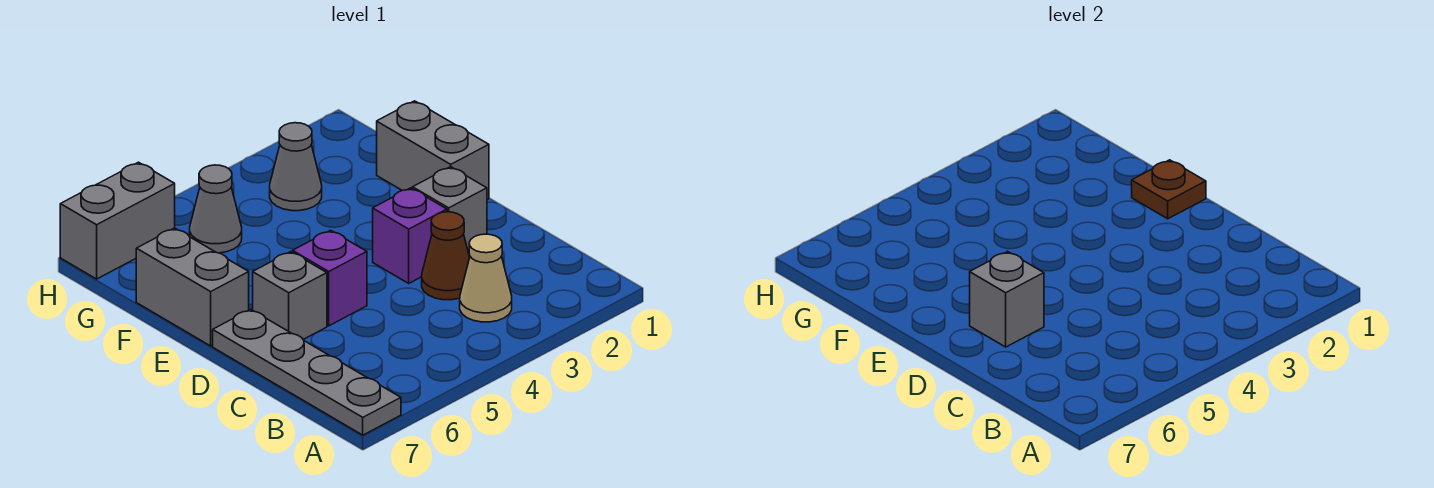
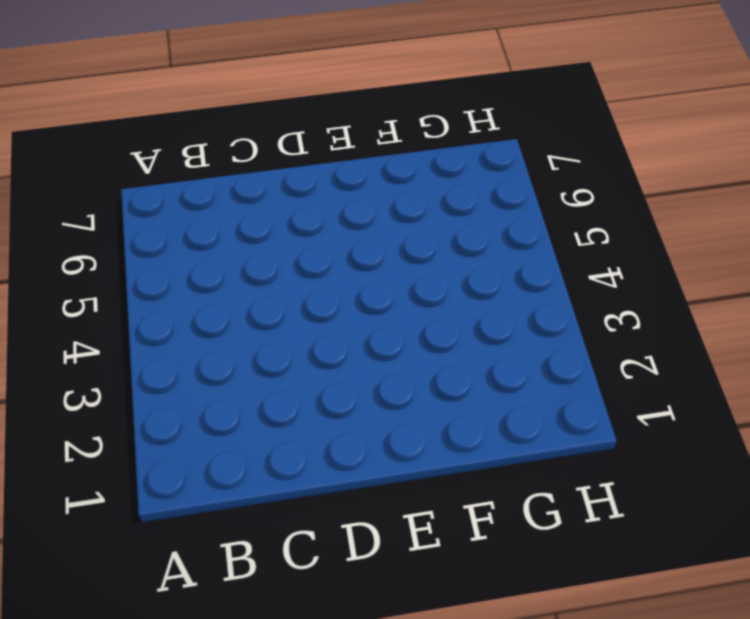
none -> grey 1x4 plate [213,309,401,435]
none -> tan 1x1 cone [460,234,512,322]
none -> brown 1x1 cone [422,212,470,300]

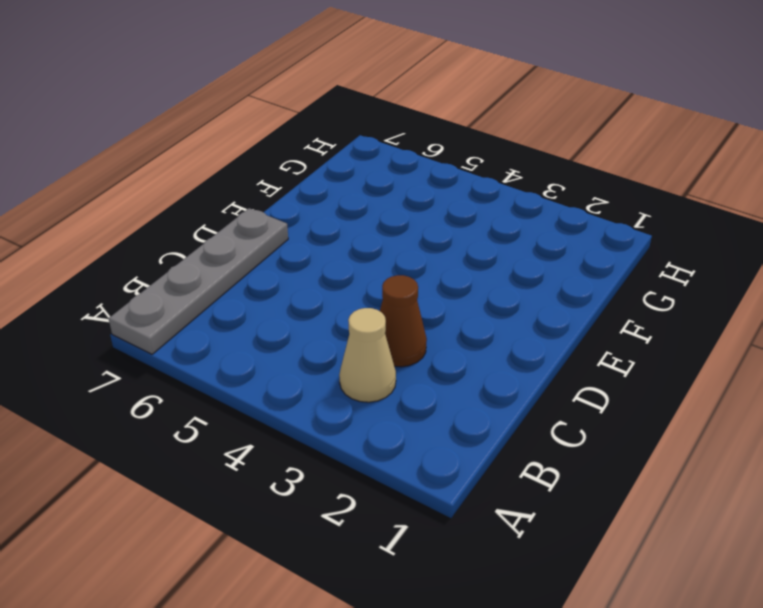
none -> grey 1x1 brick [413,167,487,252]
none -> purple 1x1 brick [373,188,447,283]
none -> purple 1x1 brick [293,230,367,326]

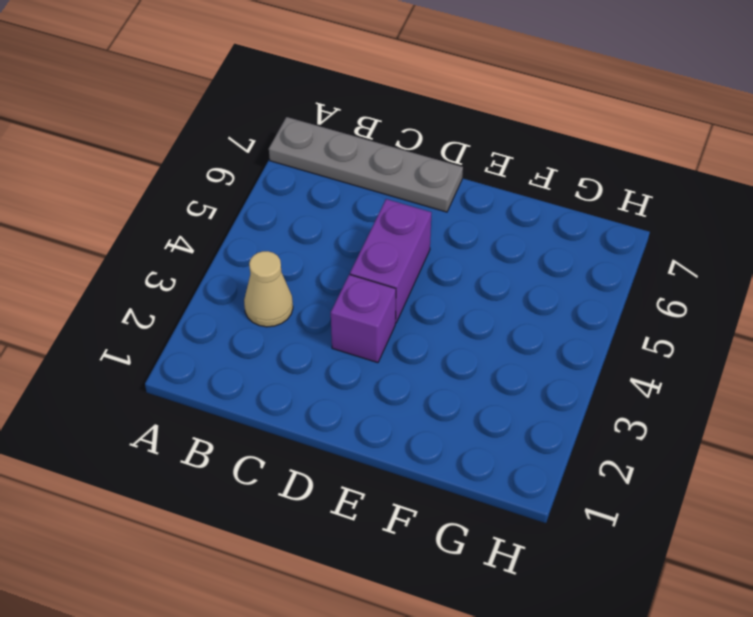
purple 1x2 brick [350,199,431,323] -> purple 1x1 brick [293,230,367,326]
none -> brown 1x1 cone [422,212,470,300]
none -> grey 1x1 brick [413,167,487,252]
none -> grey 1x1 brick [253,252,327,339]

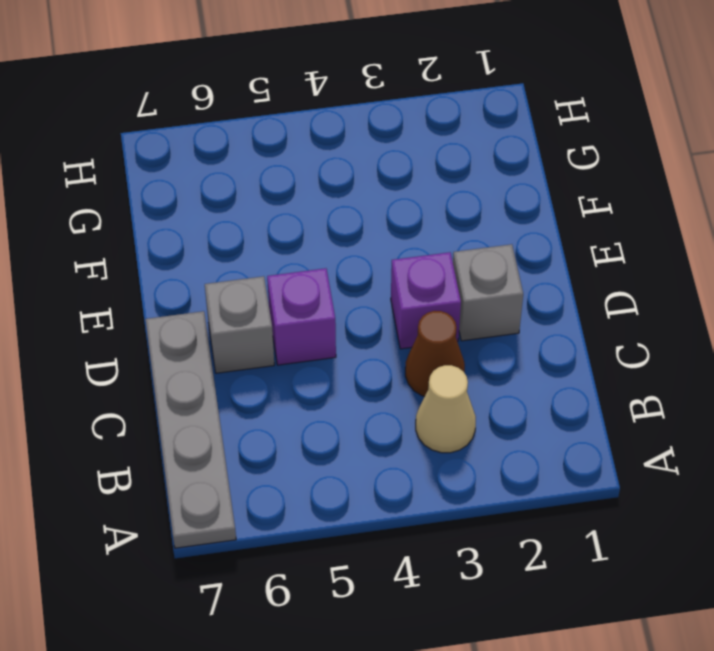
none -> grey 1x2 brick [377,101,489,200]
none -> grey 1x2 brick [136,228,249,346]
none -> grey 1x1 cone [270,123,322,211]

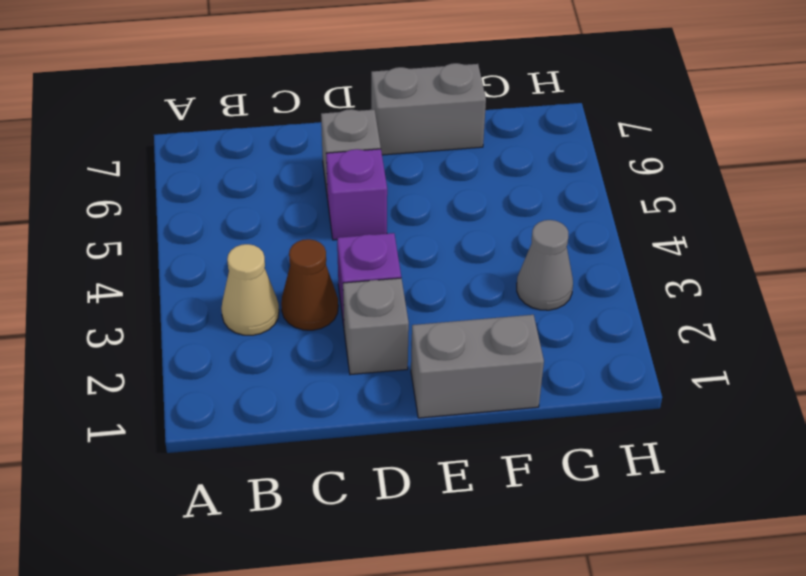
none -> grey 1x4 plate [213,309,401,435]
none -> grey 1x1 cone [190,165,242,253]
none -> grey 1x2 brick [60,162,175,279]

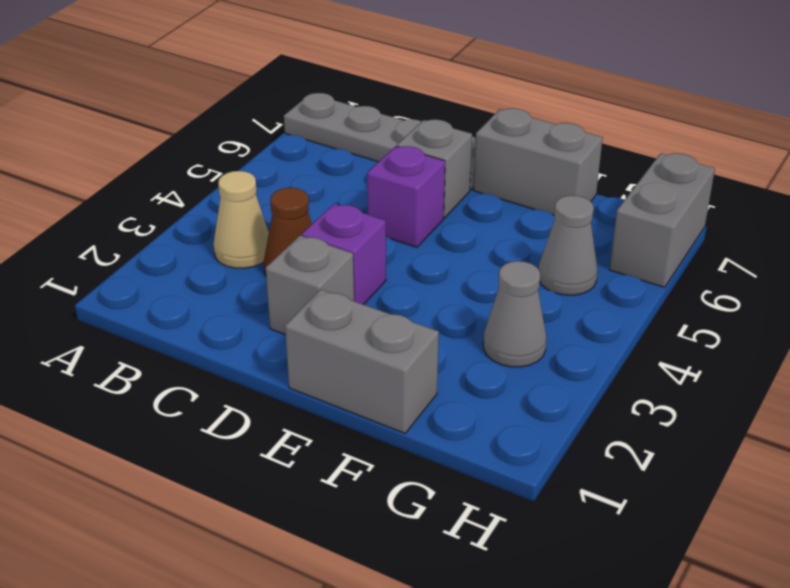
none -> grey 1x1 brick [970,252,1044,347]
none -> brown 1x1 plate [1132,160,1206,219]

